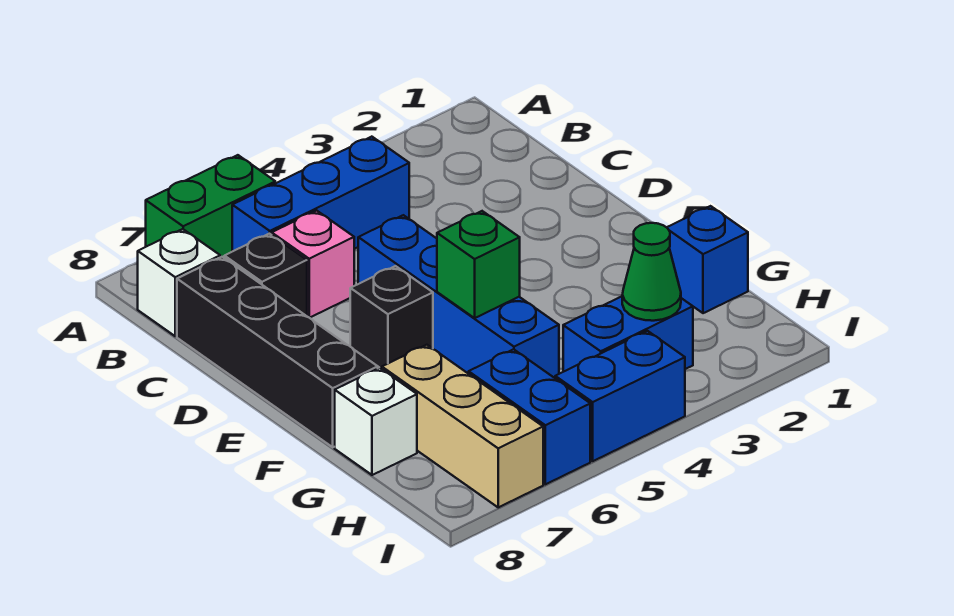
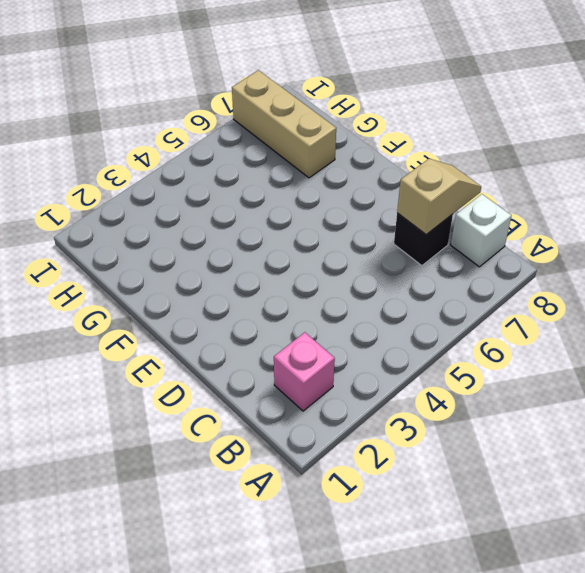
pink 1x1 brick [274,332,335,411] -> pink 1x1 brick moved to [272,211,354,318]
tan 1x2 slope [397,159,481,234] -> none
none -> green 1x2 brick [146,155,275,258]
none -> blue 1x3 brick [232,137,409,251]
none -> black 1x4 brick [177,257,378,447]

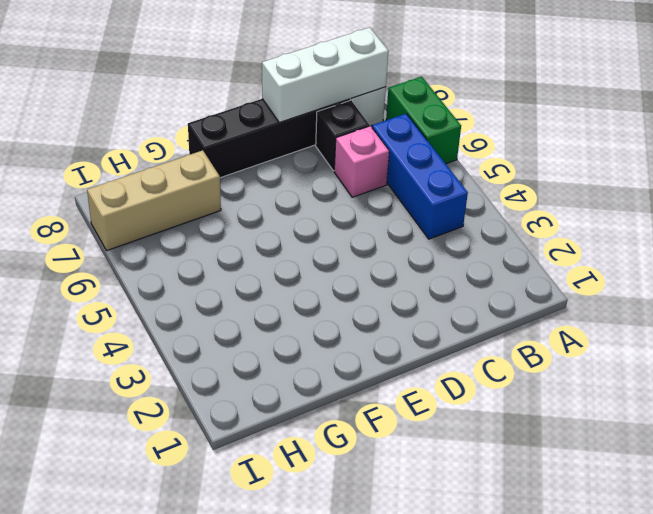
white 1x3 brick [262,27,389,123] -> none
none -> blue 1x4 brick [358,215,559,378]
none -> black 1x1 brick [350,266,433,369]
none -> blue 1x1 brick [667,206,748,313]

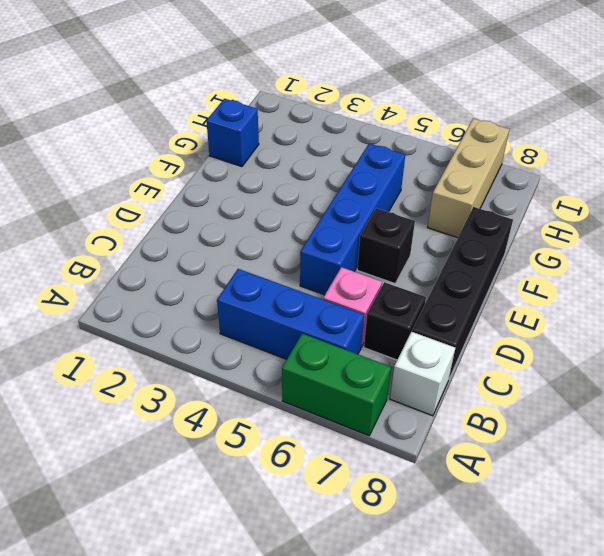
none -> white 1x1 brick [335,368,417,475]
none -> blue 1x2 brick [563,296,693,372]
none -> blue 1x2 brick [469,349,590,484]

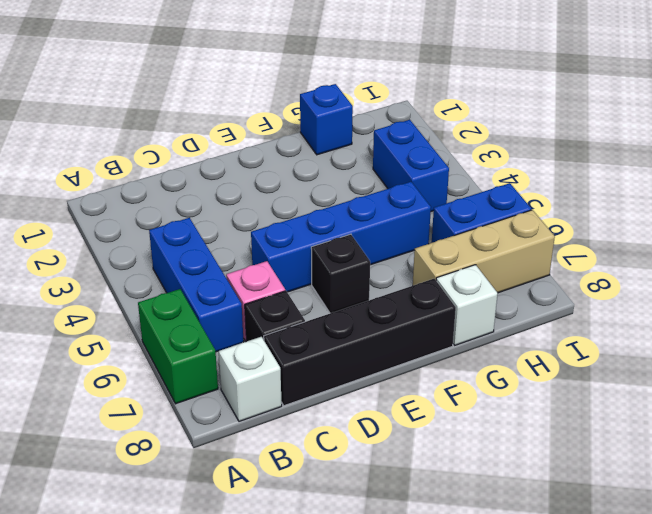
none -> blue 1x2 brick [555,331,685,461]
none -> green 1x1 brick [437,211,520,318]
none -> green 1x1 cone [622,223,681,321]

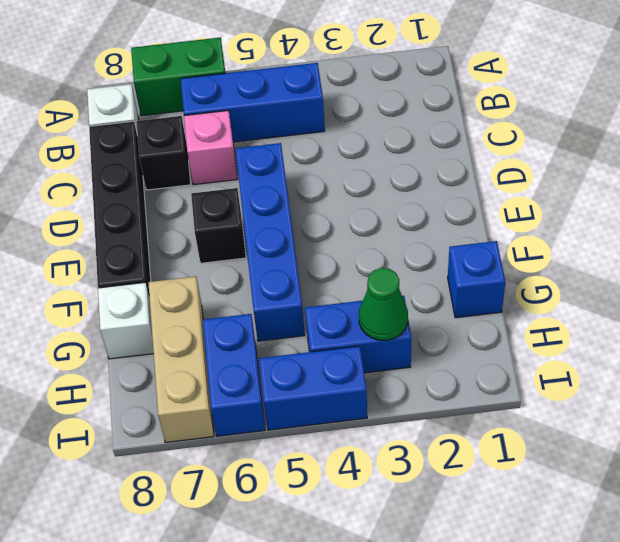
none -> green 1x1 brick [437,211,520,318]

